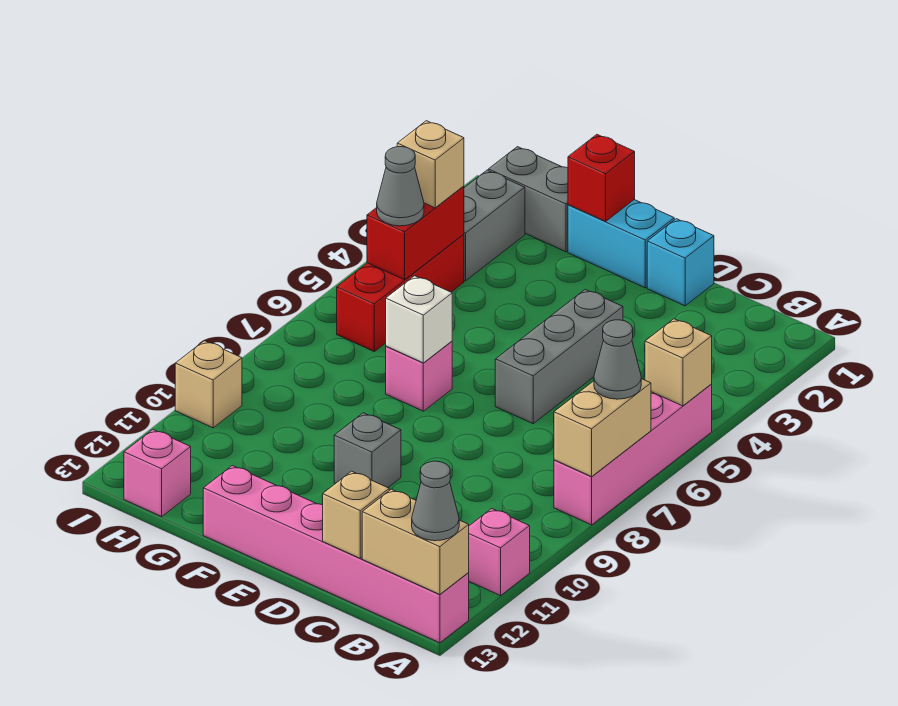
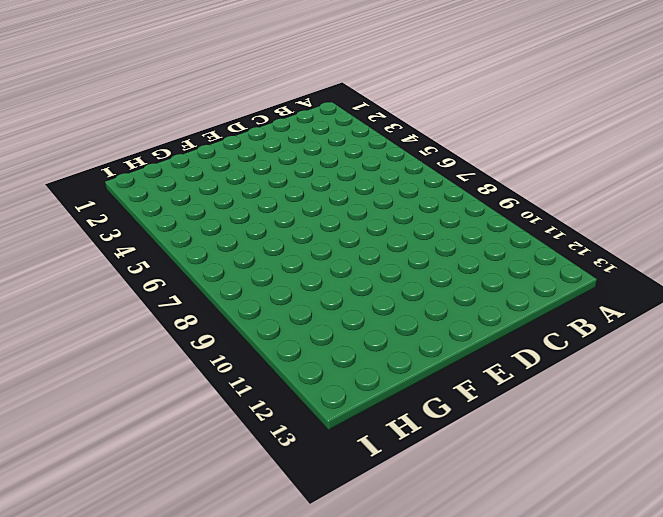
none -> pink 1x4 brick [554,384,712,525]
none -> pink 1x1 brick [468,509,530,596]
none -> pink 1x6 brick [203,466,469,643]

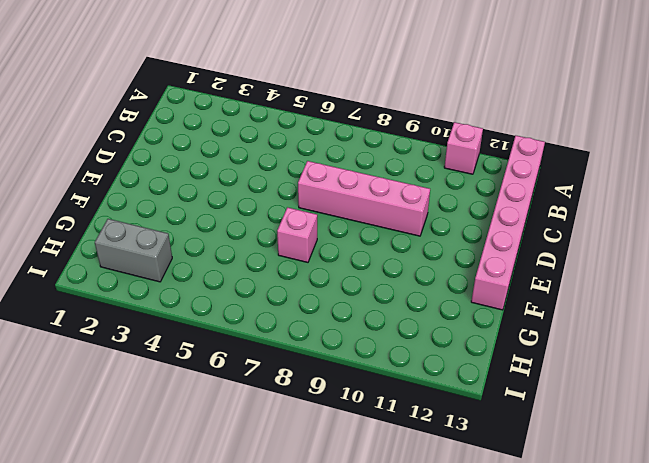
pink 1x4 brick [298,161,430,236] -> pink 1x4 brick moved to [554,384,712,525]
none -> cyan 1x1 brick [647,219,714,306]
none -> grey 1x3 brick [495,289,623,424]
none -> cyan 1x2 brick [568,200,674,288]

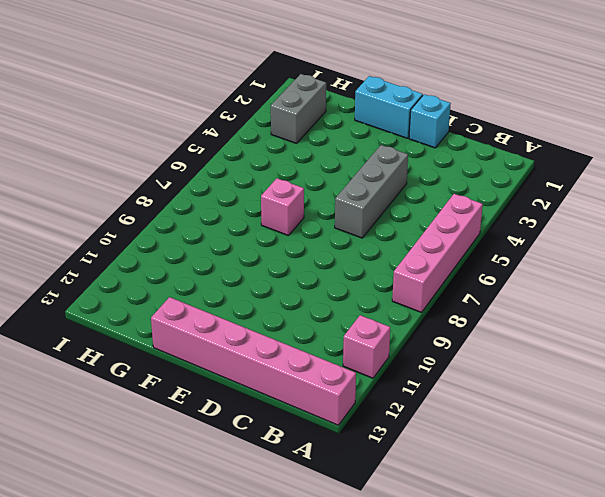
none -> grey 1x1 brick [334,413,401,488]
none -> grey 1x2 brick [488,147,568,252]
none -> red 1x3 brick [337,234,464,351]

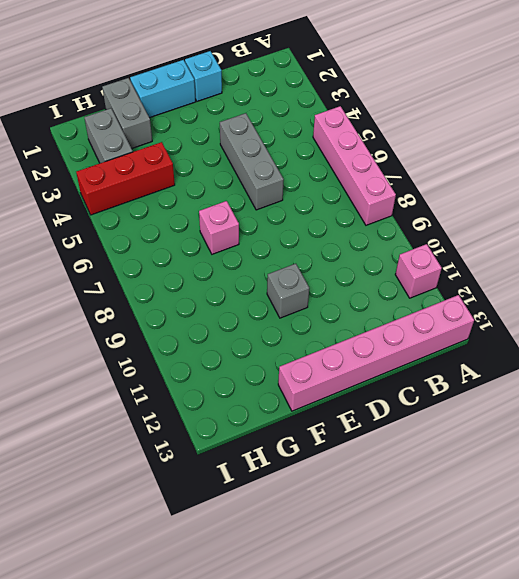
grey 1x2 brick [102,78,152,149] -> grey 1x2 brick turned to [488,147,568,252]
red 1x3 brick [76,142,175,215] -> red 1x3 brick turned to [337,234,464,351]
none -> pink 1x1 brick [124,430,191,516]
none -> tan 1x1 brick [175,341,242,428]
none -> tan 1x1 brick [645,319,712,406]

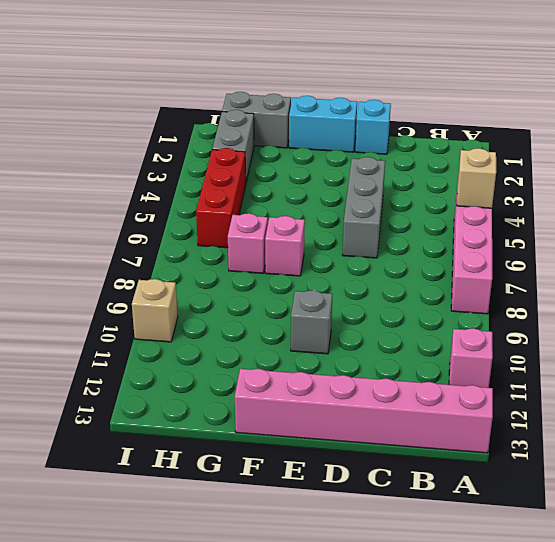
pink 1x1 brick [228,213,268,273] -> pink 1x1 brick moved to [124,430,191,516]
none -> tan 1x2 brick [554,379,651,477]
none -> tan 1x2 brick [362,489,469,594]
none -> tan 1x1 brick [322,471,389,558]

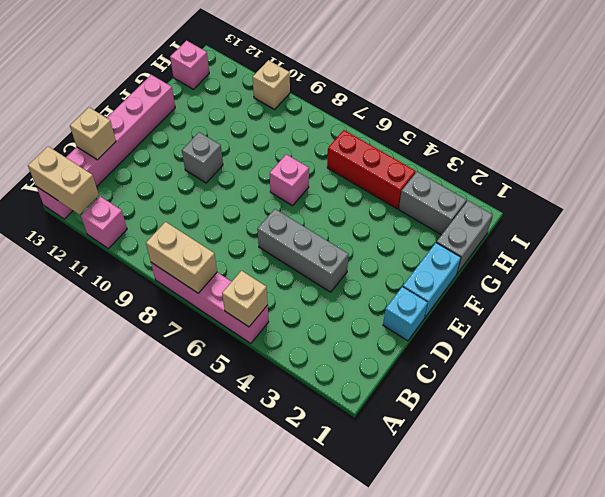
tan 1x2 brick [28,146,99,215] -> tan 1x2 brick turned to [362,489,469,594]
none -> red 1x1 brick [568,135,635,221]
none -> white 1x1 brick [386,276,452,363]
none -> red 1x2 brick [367,186,464,280]

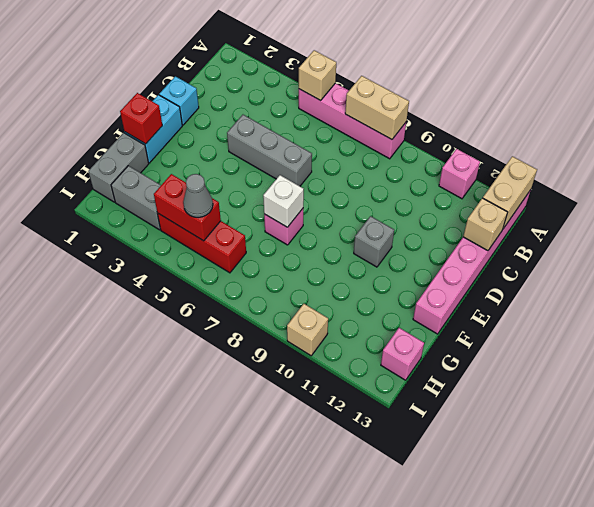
none -> grey 1x1 cone [594,320,641,399]
none -> grey 1x1 cone [412,461,459,541]
none -> tan 1x1 brick [397,121,464,208]

